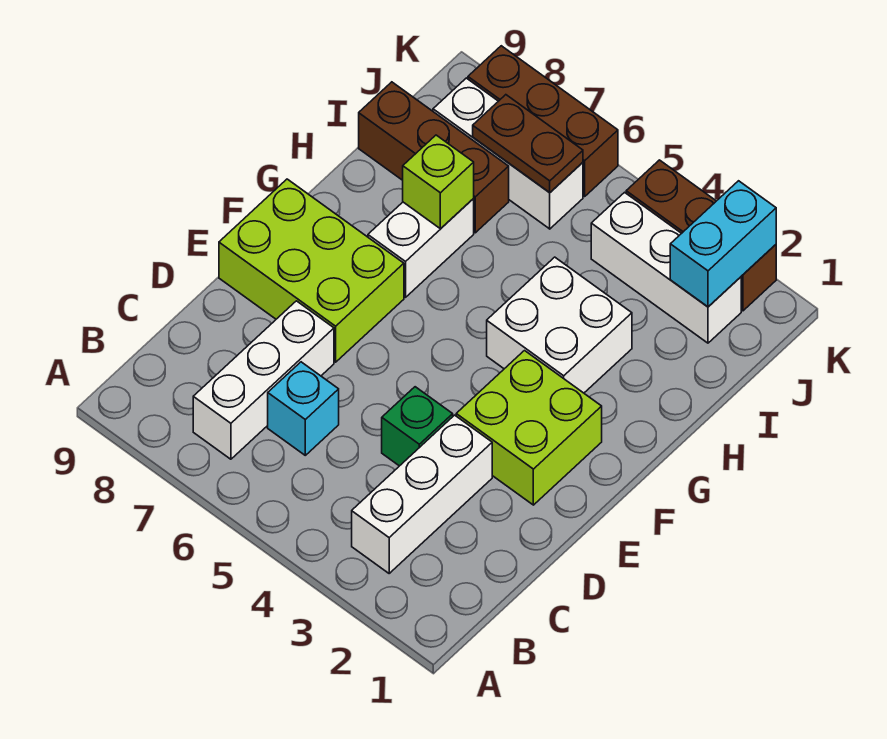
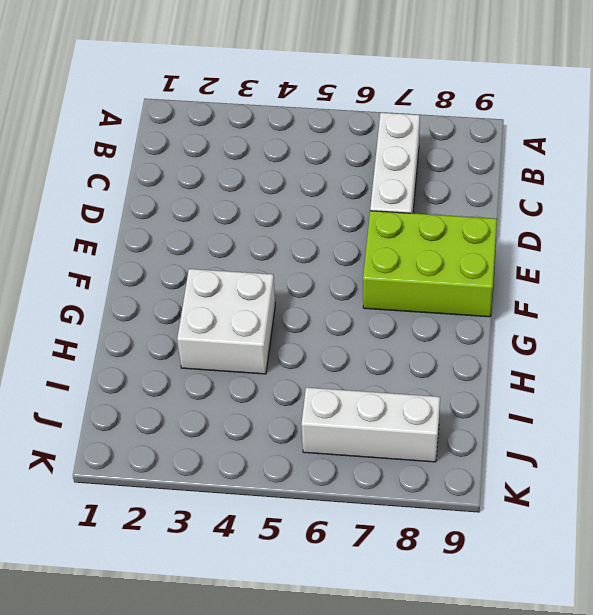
none -> white 1x3 brick [352,415,492,573]
none -> cyan 1x1 brick [268,362,339,455]
none -> green 1x1 brick [382,387,453,466]

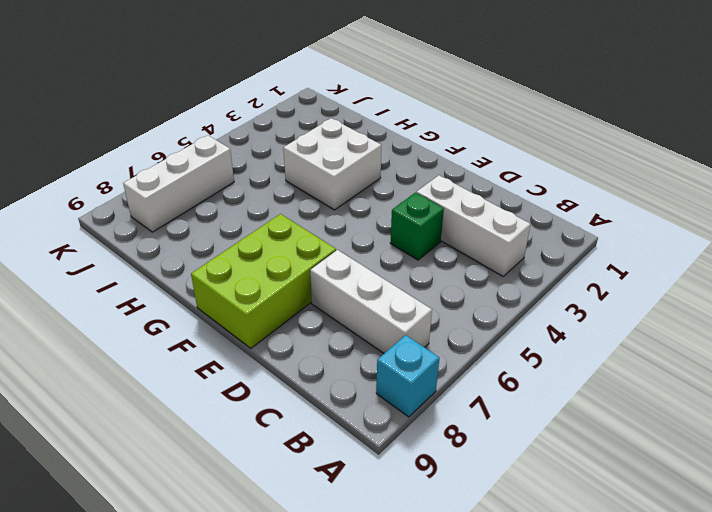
cyan 1x1 brick [376,335,439,417] -> cyan 1x1 brick moved to [268,362,339,455]
none -> lime 2x2 brick [456,351,602,505]
none -> white 1x2 brick [368,199,474,297]
none -> brown 1x3 brick [359,82,509,233]

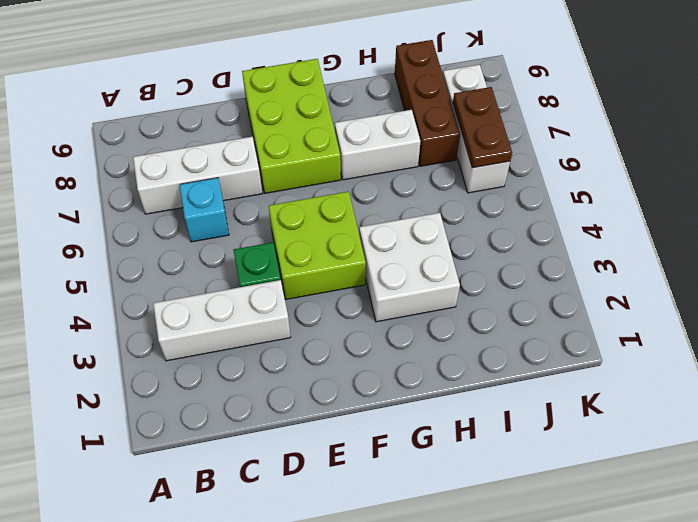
lime 2x2 brick [269,191,366,299] -> lime 2x2 brick moved to [456,351,602,505]
none -> white 1x3 brick [591,192,741,343]
none -> brown 1x3 brick [626,160,776,311]
none -> brown 1x3 brick [468,46,618,196]

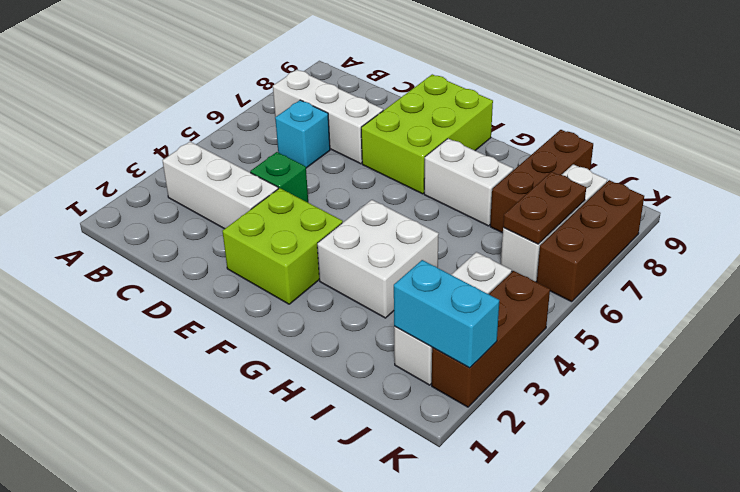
none -> lime 1x1 brick [403,135,474,229]

